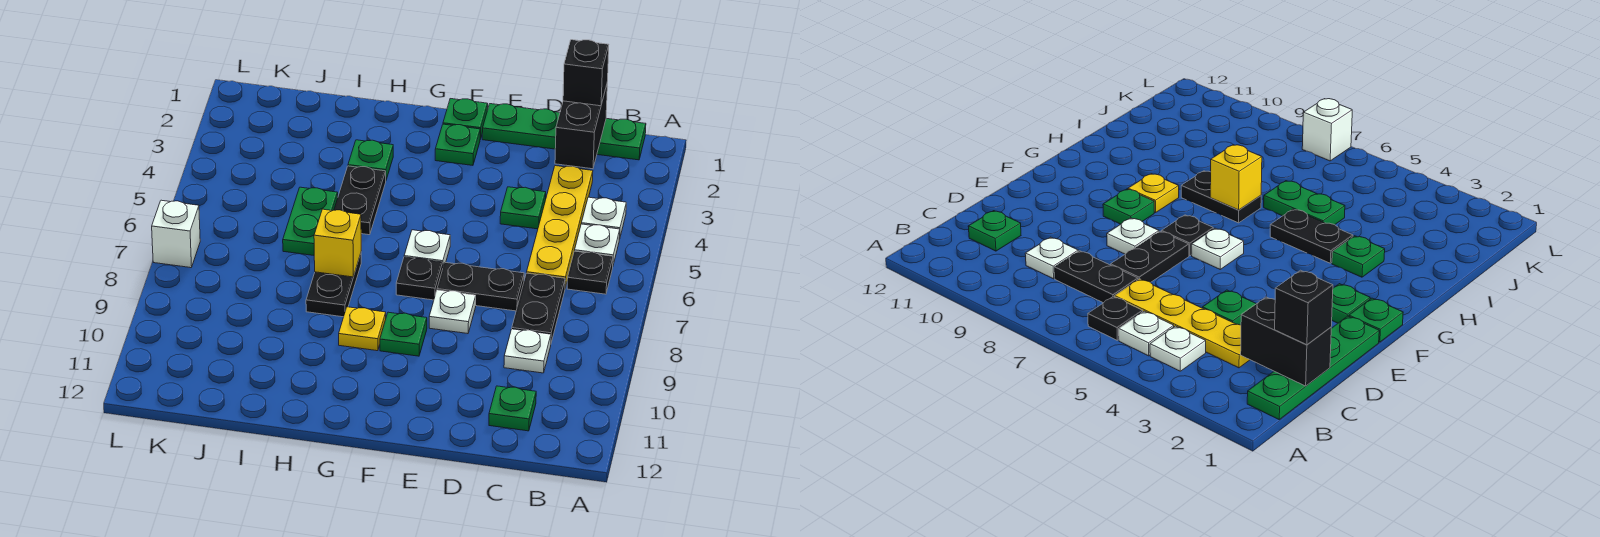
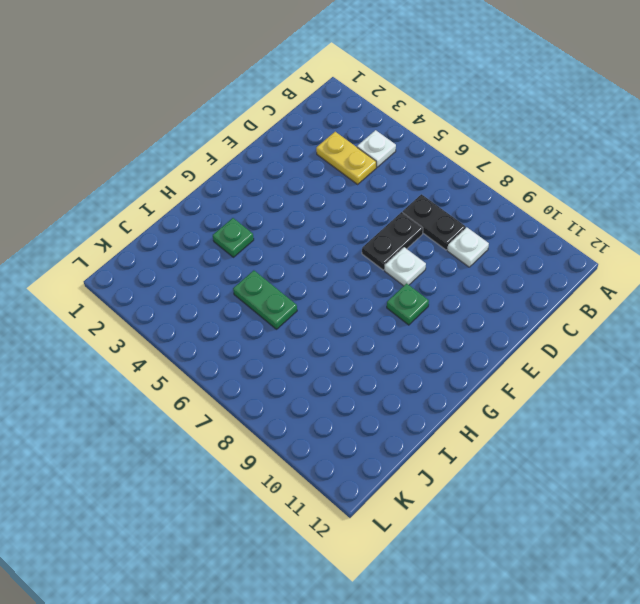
yellow 1x2 plate [316,132,376,184] -> yellow 1x4 plate [527,166,593,288]
none -> green 1x4 plate [482,104,646,160]
none -> white 1x1 plate [575,224,620,265]
none -> black 1x1 plate [567,251,613,294]

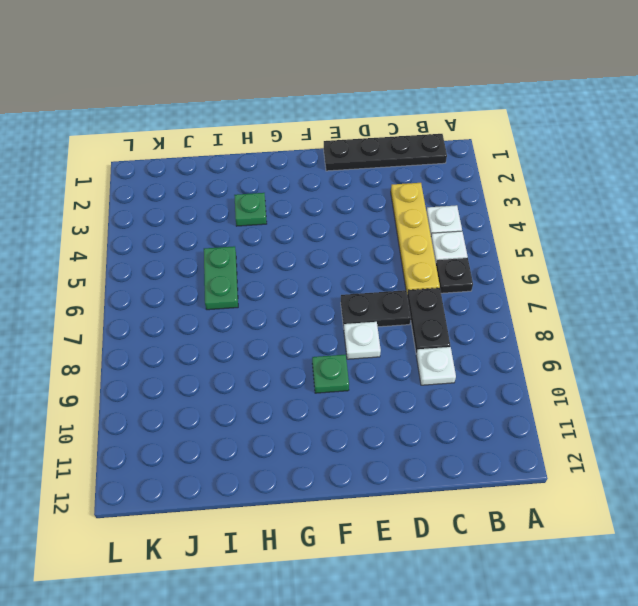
black 1x4 plate [324,134,447,171] -> green 1x4 plate [482,104,646,160]
none -> green 1x1 plate [489,386,536,431]
none -> green 1x1 plate [500,187,546,229]
none -> green 1x1 plate [443,99,488,139]

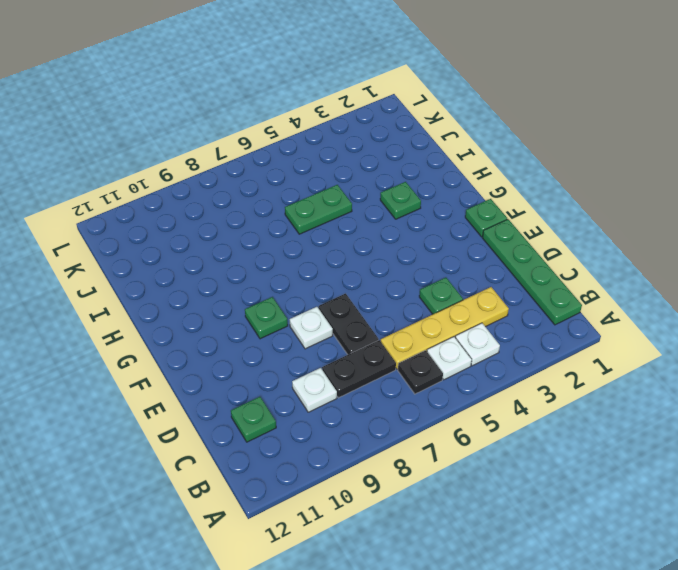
none -> green 1x1 plate [435,124,480,165]
none -> white 1x1 plate [404,230,450,266]
none -> black 1x1 plate [396,257,443,300]

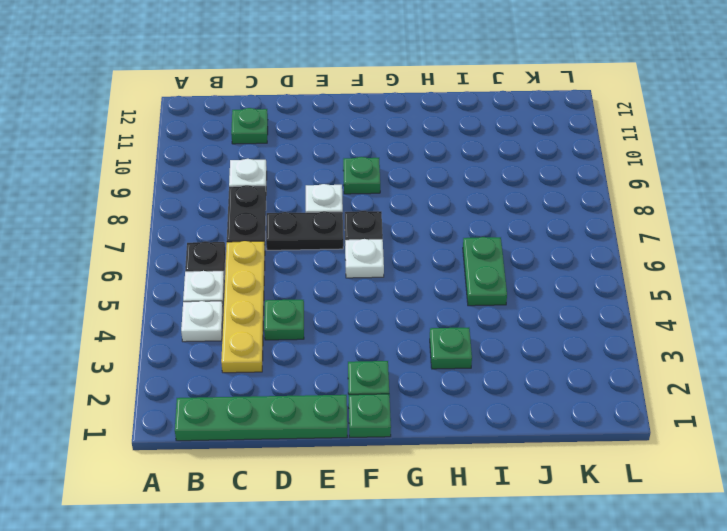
none -> yellow 1x1 plate [339,307,386,351]
none -> black 1x2 plate [334,166,386,235]
none -> black 1x2 plate [306,254,361,317]

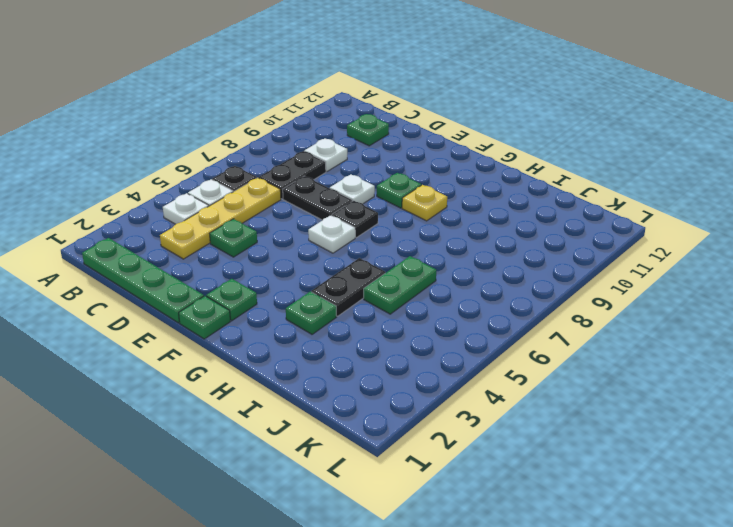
none -> black 1x2 plate [306,254,361,317]
none -> white 1x1 brick [152,200,200,268]
none -> black 1x2 brick [555,85,607,169]

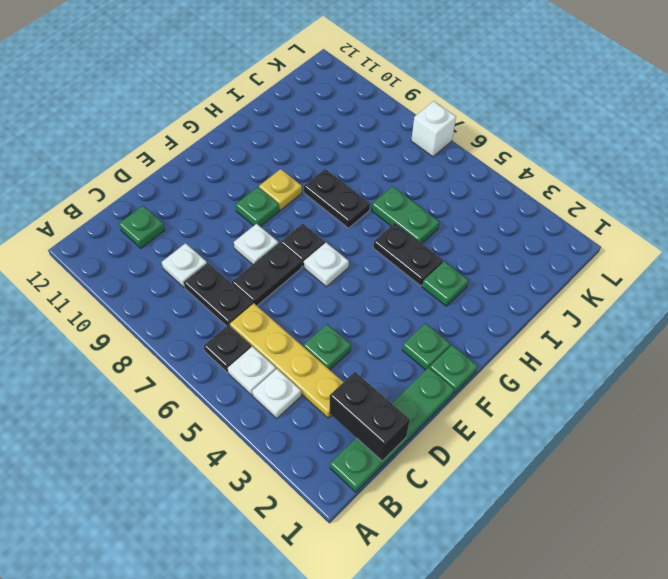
none -> yellow 1x1 brick [314,209,361,277]
none -> black 1x1 brick [563,40,609,106]

